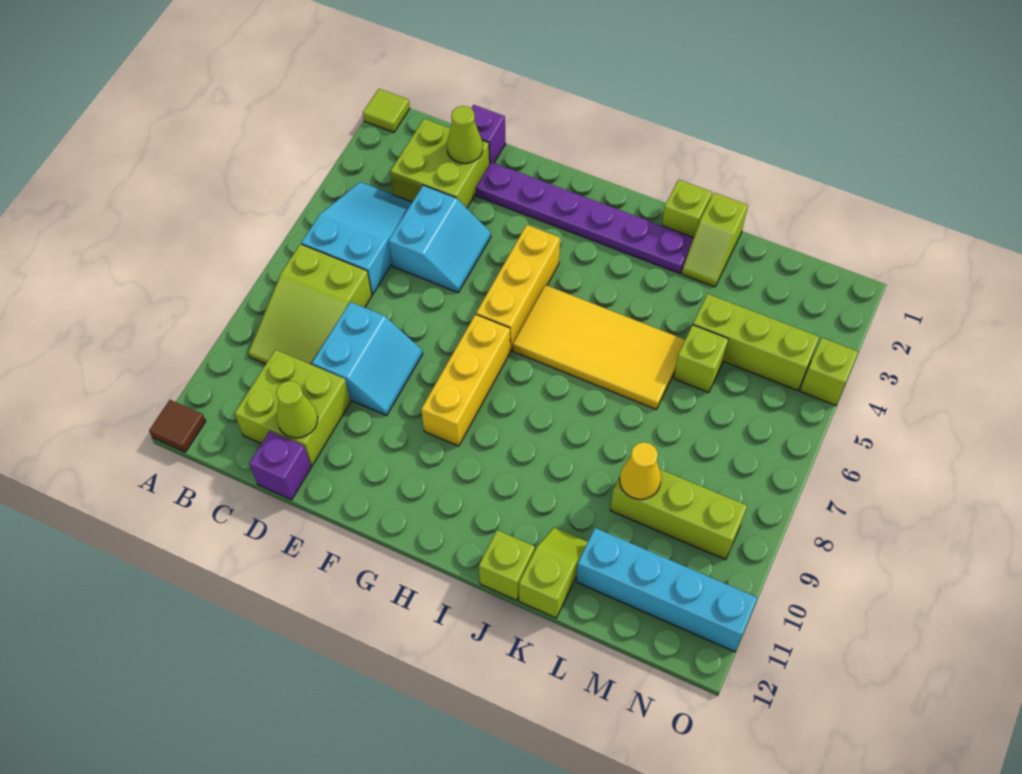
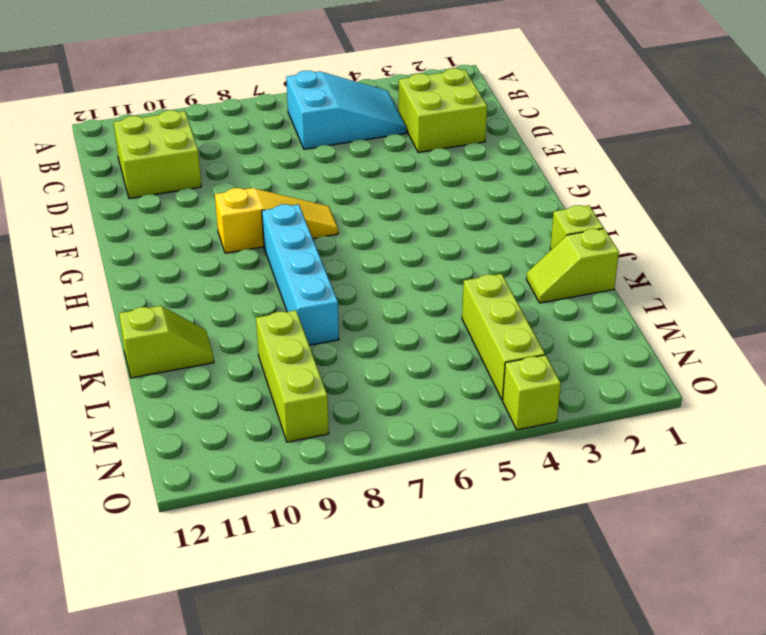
yellow 1x3 slope [215,188,338,253] -> yellow 1x3 brick [421,314,510,446]
cyan 1x4 brick [262,204,339,345] -> cyan 1x4 brick moved to [576,528,757,652]
none -> lime 1x1 tile [363,89,410,132]
none -> brown 1x1 tile [149,400,206,452]
none -> lime 2x3 slope [248,244,372,365]

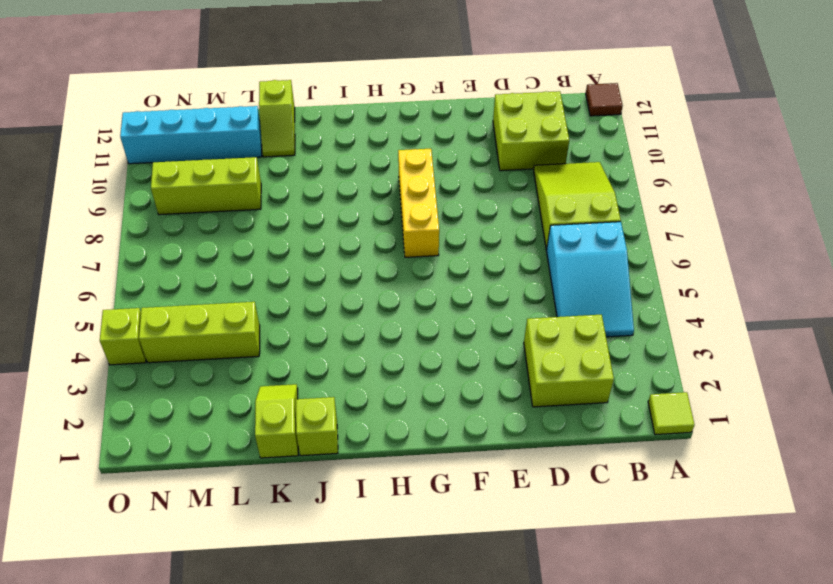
none -> purple 1x1 brick [471,105,506,163]
none -> cyan 2x2 slope [389,185,491,293]
none -> cyan 2x2 slope [312,302,423,415]

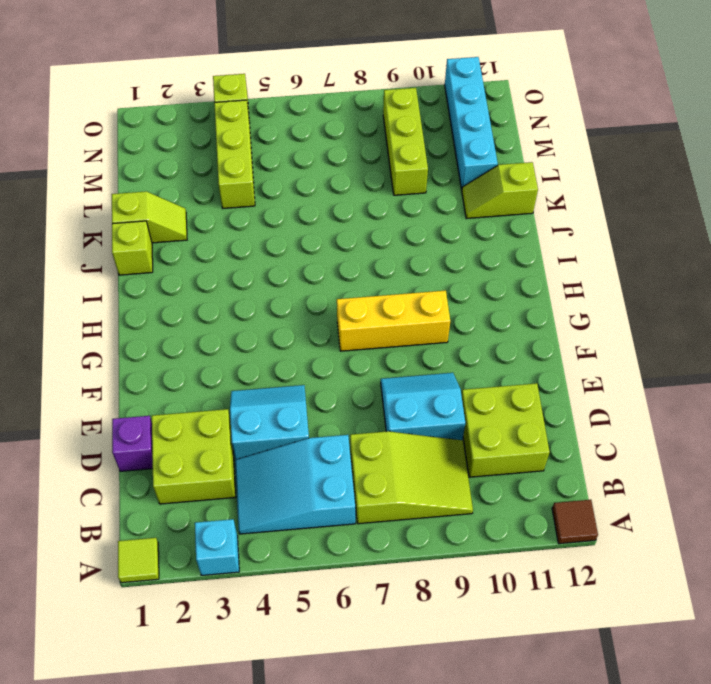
cyan 1x1 brick [195,519,239,575] -> none
none -> purple 1x1 brick [249,431,311,500]
none -> purple 1x6 plate [476,162,693,273]
none -> yellow 1x3 brick [476,225,560,351]

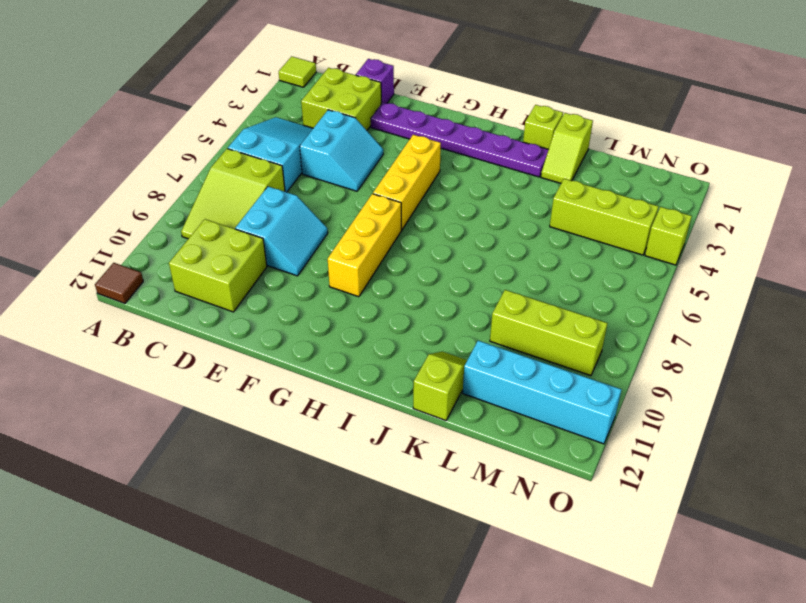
none -> purple 1x1 brick [249,431,311,500]
none -> yellow 2x4 tile [513,285,685,409]
none -> lime 1x1 brick [479,530,535,600]

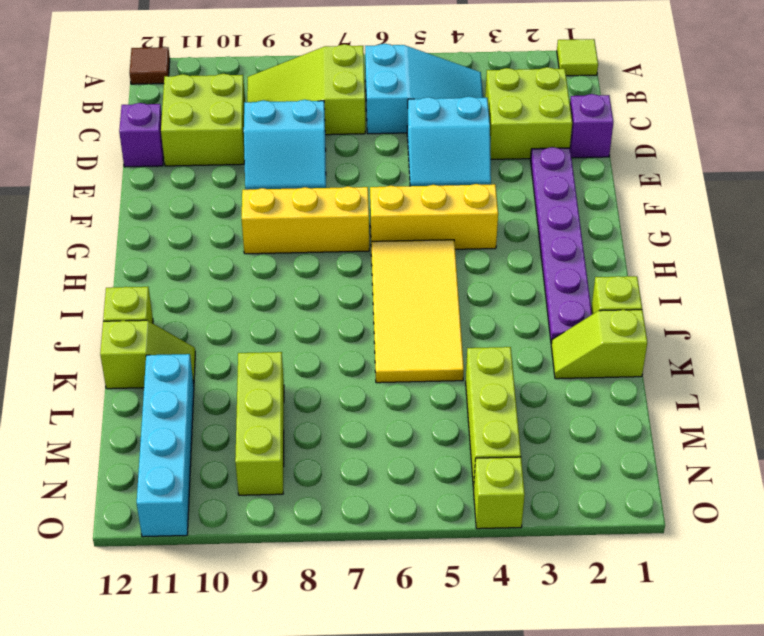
none -> lime 1x1 brick [674,325,728,393]
none -> lime 1x1 cone [447,106,483,163]
none -> lime 1x1 cone [276,381,318,438]

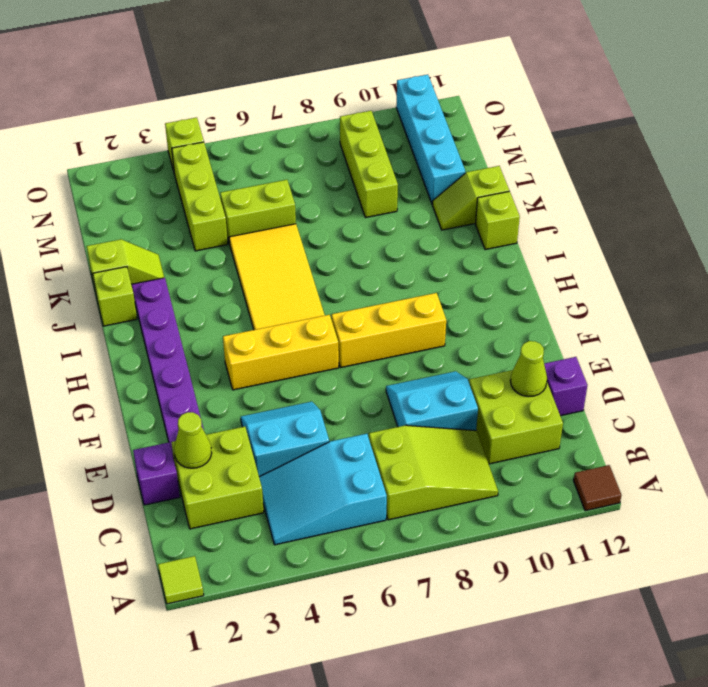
lime 1x2 brick [220,180,296,244] -> lime 1x1 brick [674,325,728,393]
none -> yellow 1x1 cone [620,442,661,499]

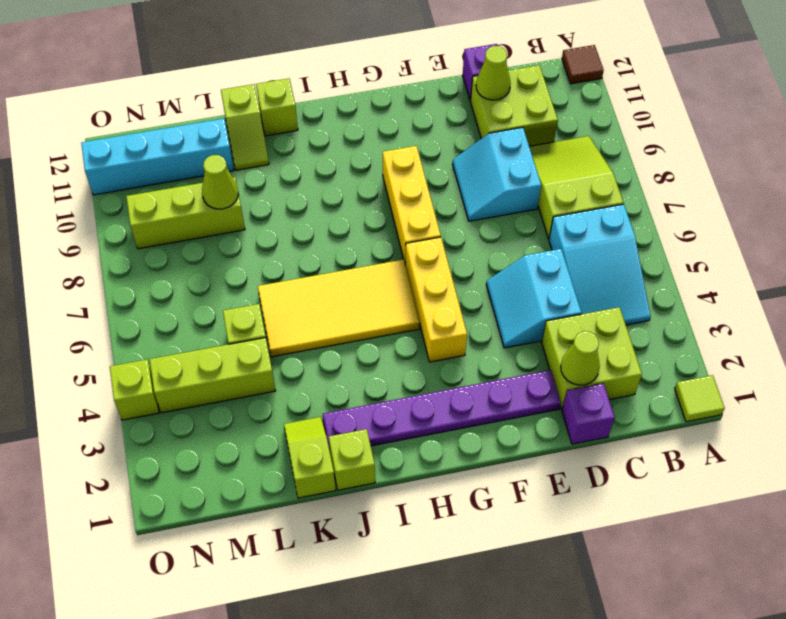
lime 1x1 cone [202,155,238,209] -> yellow 1x1 cone [620,442,661,499]

